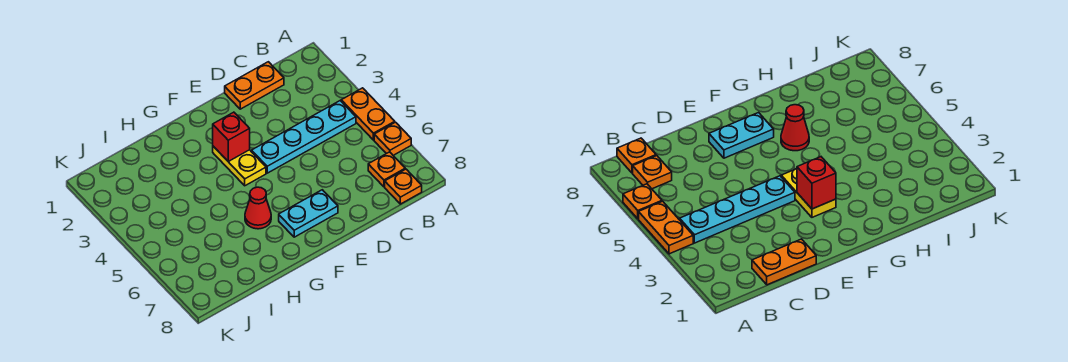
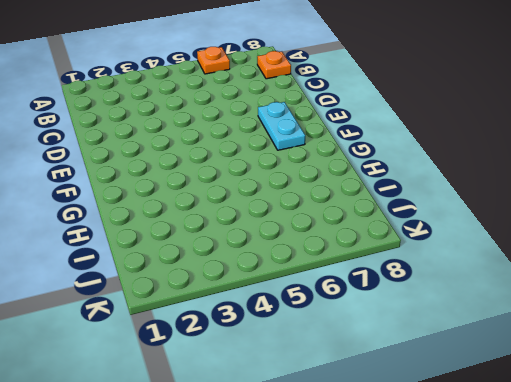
none -> orange 1x2 plate [341,88,395,140]
none -> cyan 1x4 plate [252,101,356,173]

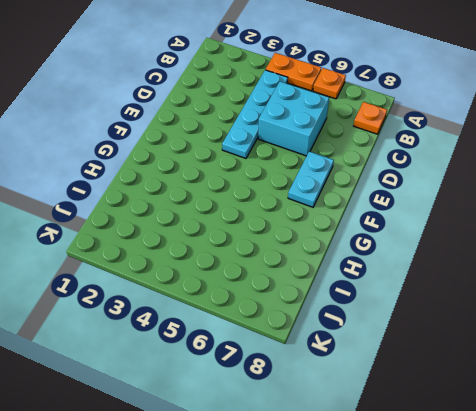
cyan 2x2 brick [258,81,329,156] -> none
none -> orange 1x1 plate [368,152,405,187]
none -> orange 1x2 plate [225,62,284,109]

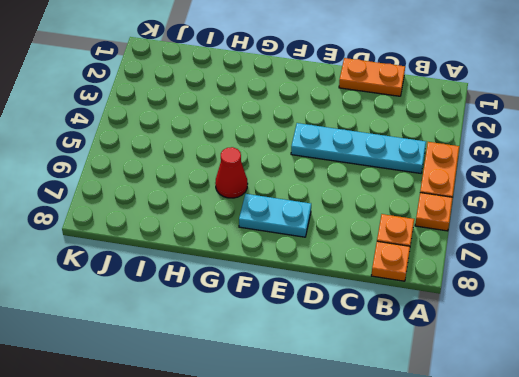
none -> yellow 1x2 plate [213,146,266,186]
none -> red 1x1 brick [213,112,250,162]

